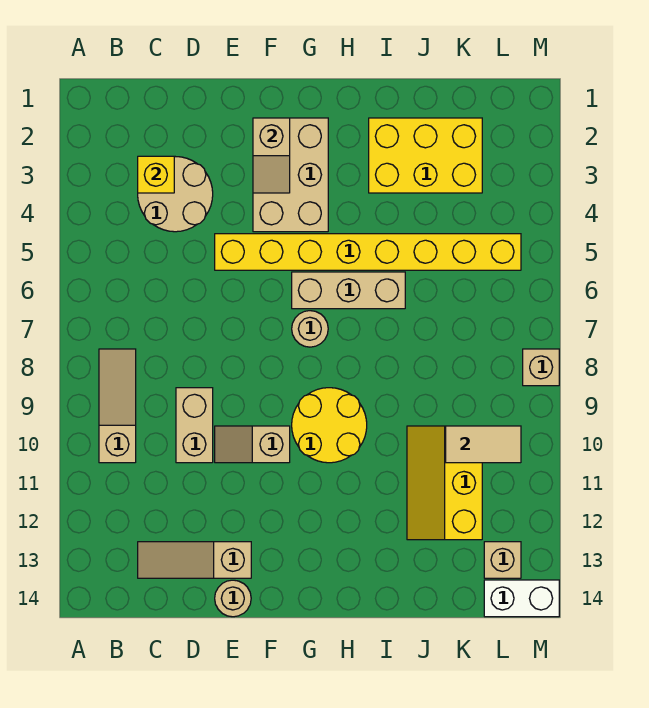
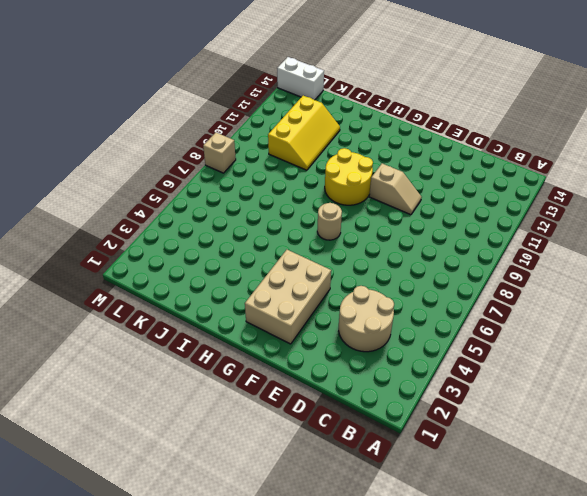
none -> tan 1x3 slope [99,349,136,463]
none -> tan 1x3 slope [138,542,251,578]
none -> tan 1x2 brick [176,388,213,463]

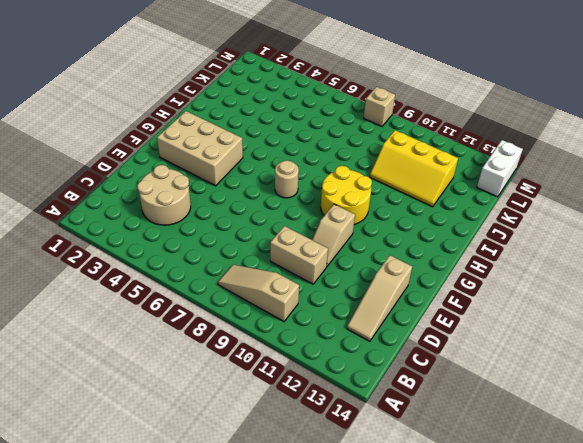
none -> yellow 1x8 brick [215,234,521,270]
none -> tan 1x1 round brick [215,580,251,617]
none -> tan 1x3 brick [292,272,405,309]

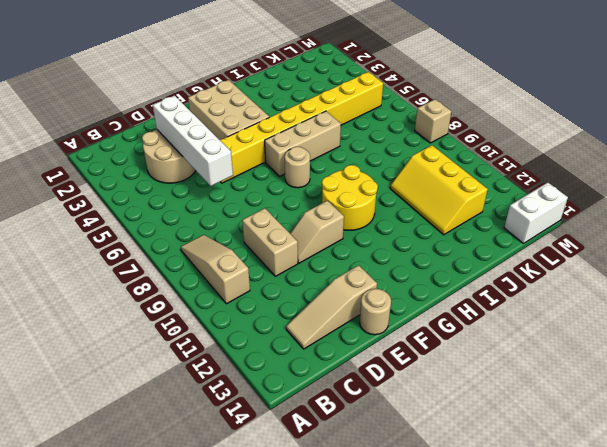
white 1x4 brick [153,96,233,186] -> none
none -> yellow 2x3 brick [369,118,482,193]
none -> tan 1x1 brick [484,542,521,578]
none -> yellow 1x1 brick [138,156,174,193]

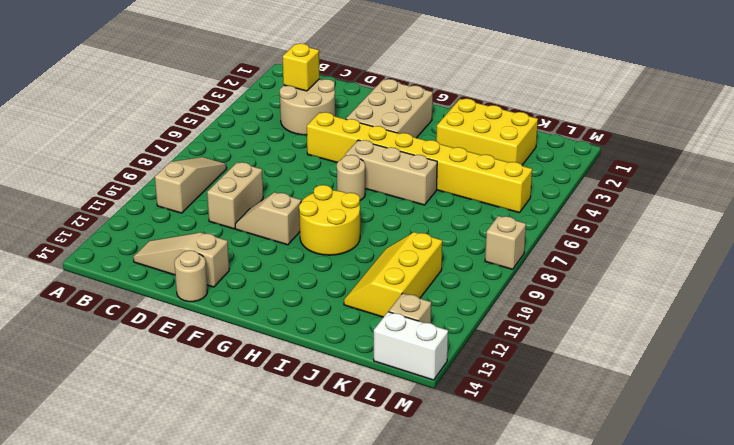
none -> tan 1x2 slope [253,118,290,193]
none -> tan 1x2 tile [446,426,521,463]

